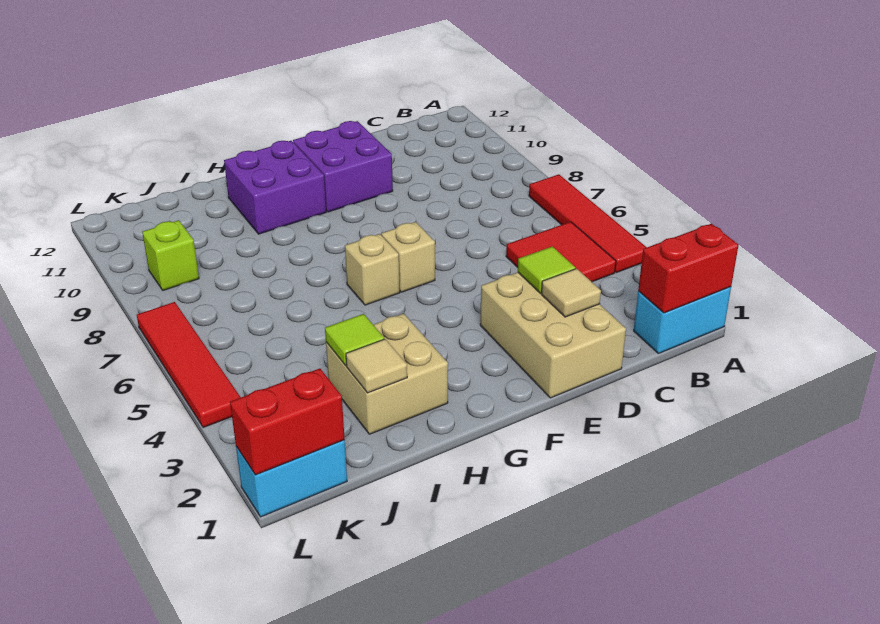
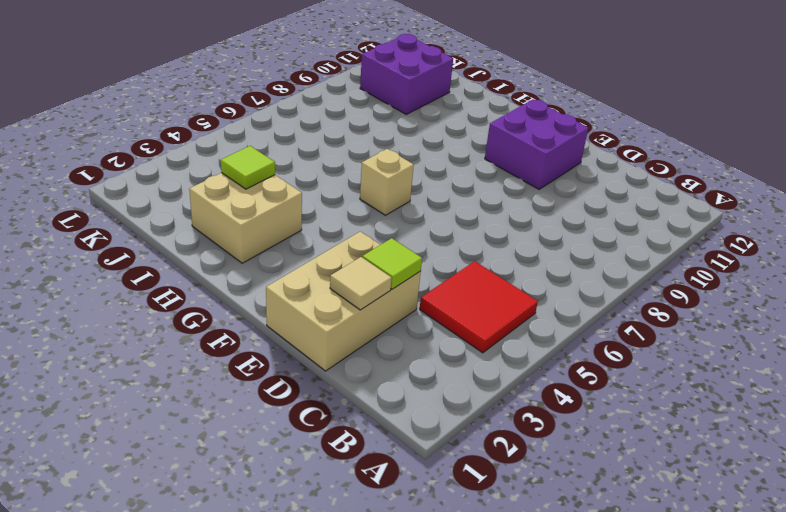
purple 2x2 brick [360,34,453,114] -> purple 2x2 brick moved to [224,141,326,234]
none -> cyan 1x2 brick [634,287,731,354]
none -> red 1x4 tile [529,174,647,273]
none -> tan 1x1 brick [381,222,435,292]

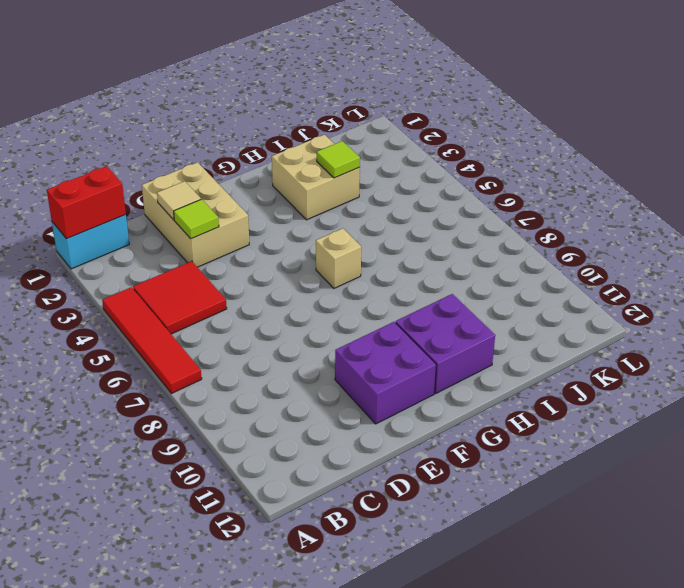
none -> tan 1x1 brick [381,222,435,292]
none -> cyan 1x2 brick [236,440,347,517]
none -> lime 1x1 brick [142,220,199,290]

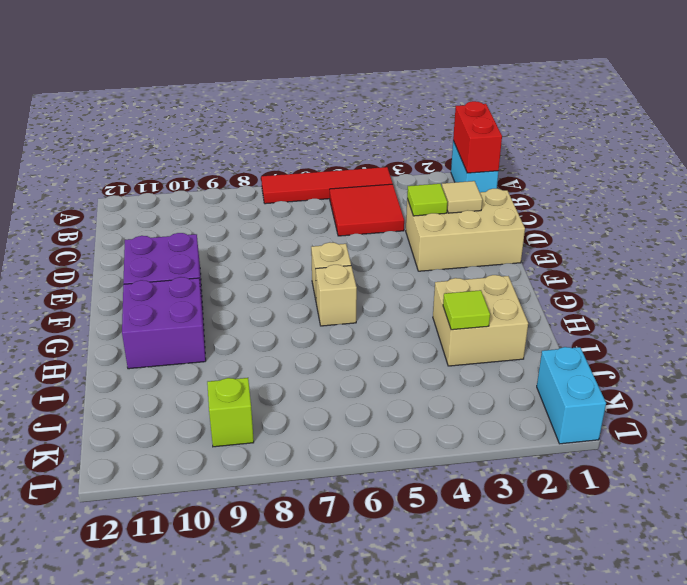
none -> red 1x4 tile [137,302,241,428]
none -> tan 1x1 tile [346,339,407,393]
none -> red 1x2 brick [230,369,345,475]

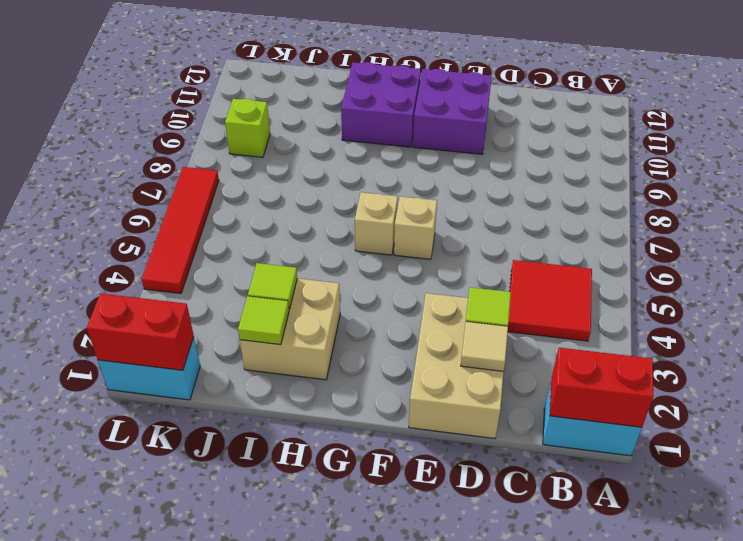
lime 1x1 tile [238,296,289,345] -> tan 1x1 tile [346,339,407,393]
none -> red 1x4 tile [529,174,647,273]

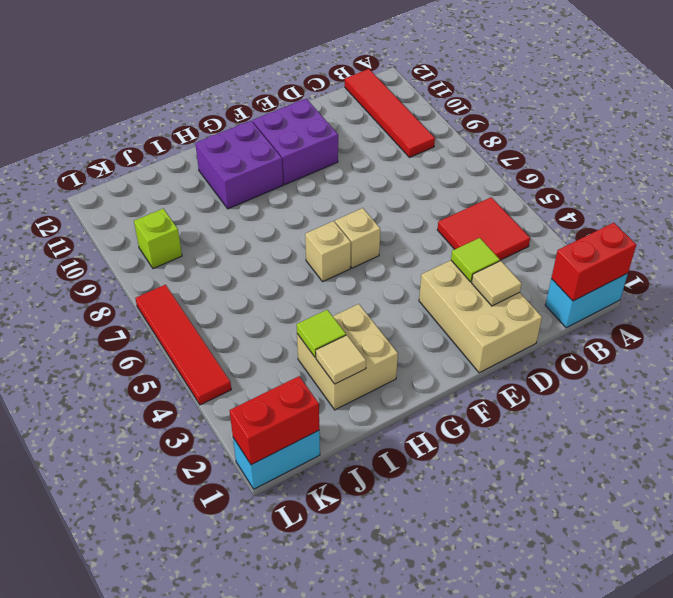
red 1x4 tile [345,69,435,157] -> red 1x4 tile moved to [529,174,647,273]

